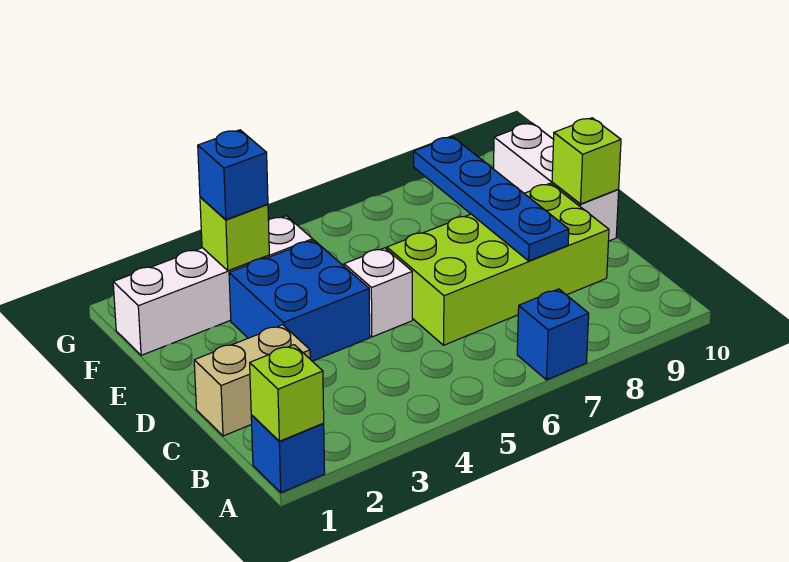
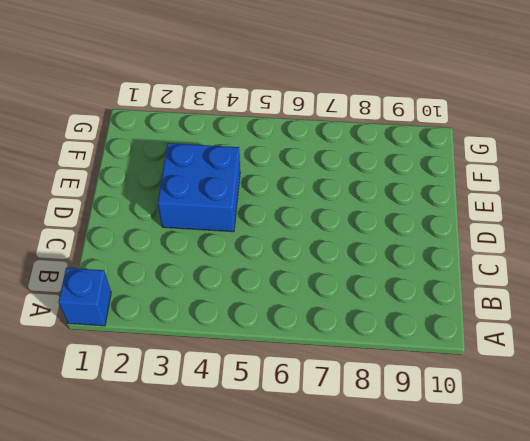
none -> blue 1x1 brick [517,289,589,380]
none -> tan 1x2 brick [194,325,310,436]
none -> lime 2x4 brick [387,183,609,345]

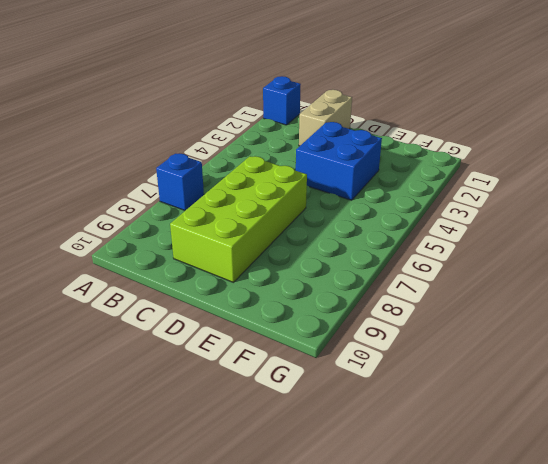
none -> white 1x1 brick [344,248,412,337]
none -> white 1x3 brick [493,123,619,241]
none -> white 1x4 brick [113,216,313,355]

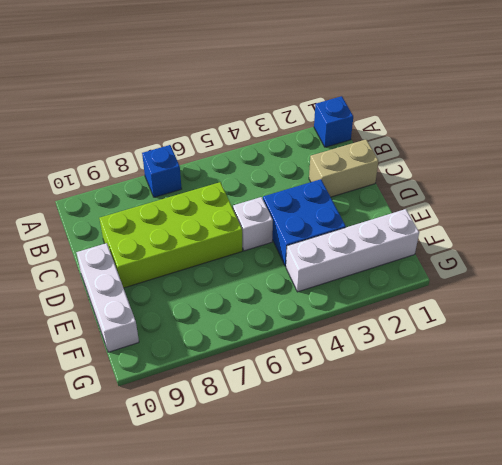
none -> lime 1x1 brick [250,345,324,441]
none -> blue 1x4 plate [414,137,569,261]
none -> lime 1x1 brick [552,118,621,204]

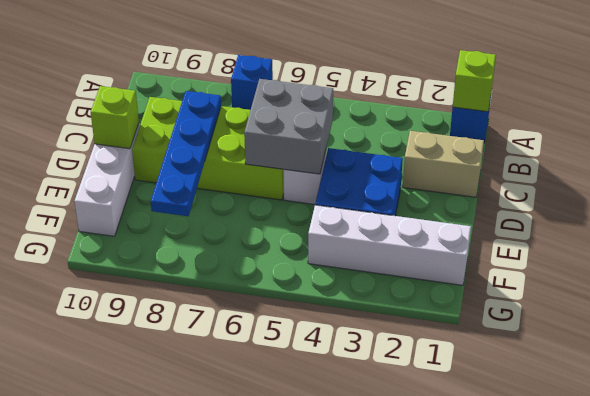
grey 2x2 brick [244,79,333,174] -> none
none -> lime 1x1 brick [200,197,269,271]
none -> blue 1x1 brick [198,130,268,220]

